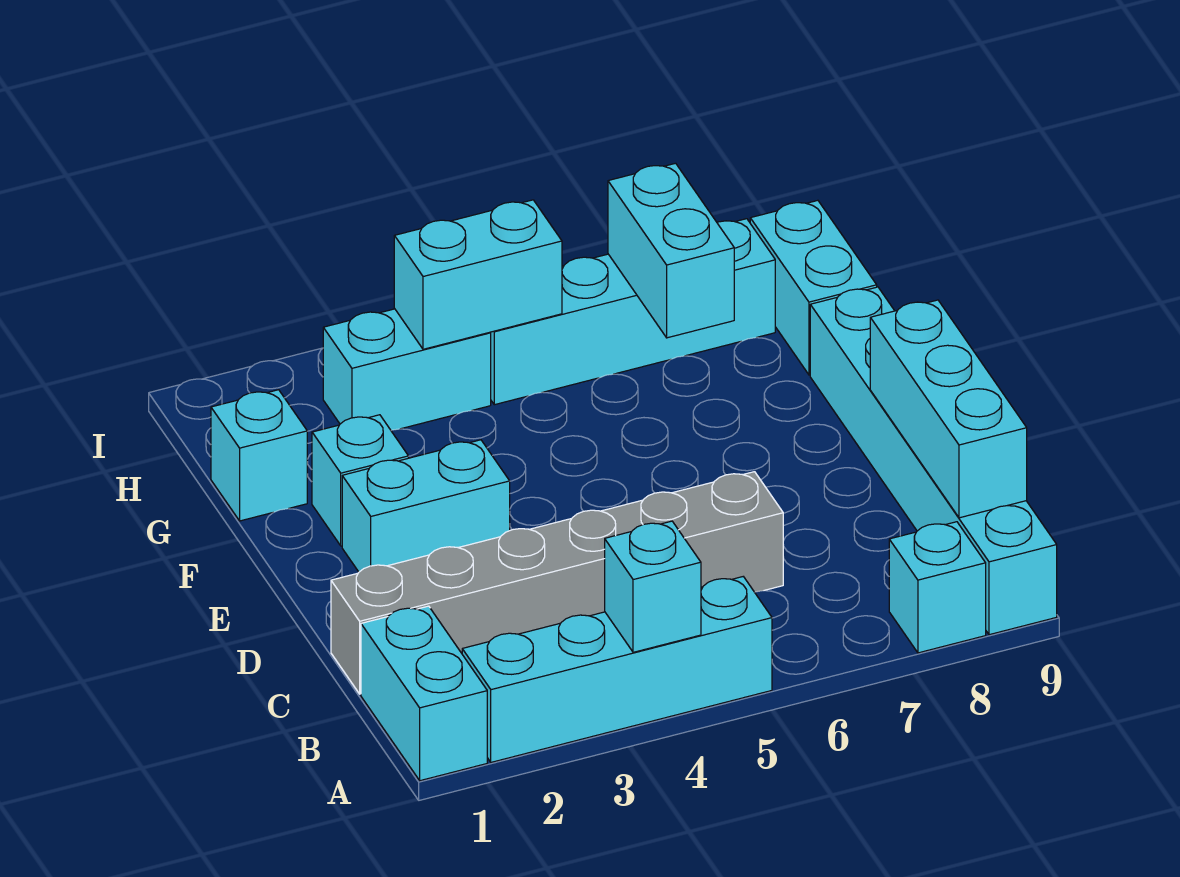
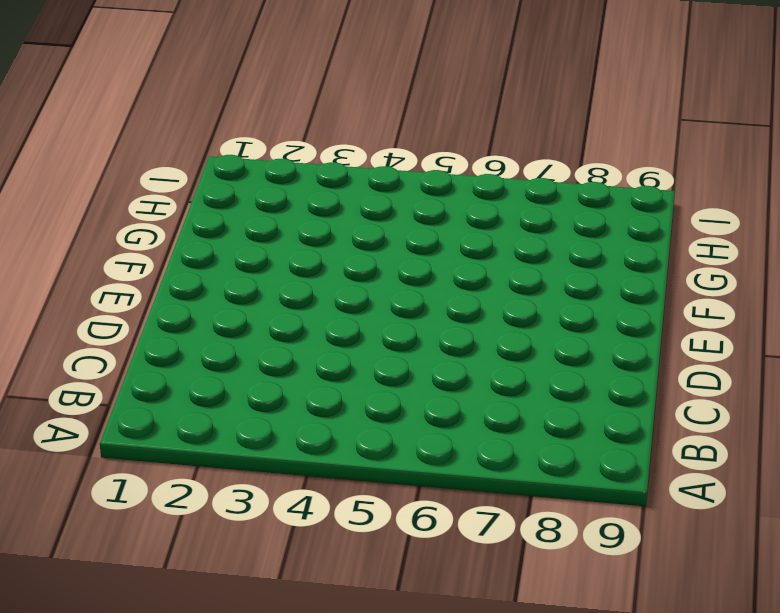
none -> cyan 1x2 brick [361,606,487,781]
none -> cyan 1x4 brick [462,577,772,762]
none -> cyan 1x1 brick [889,522,986,653]

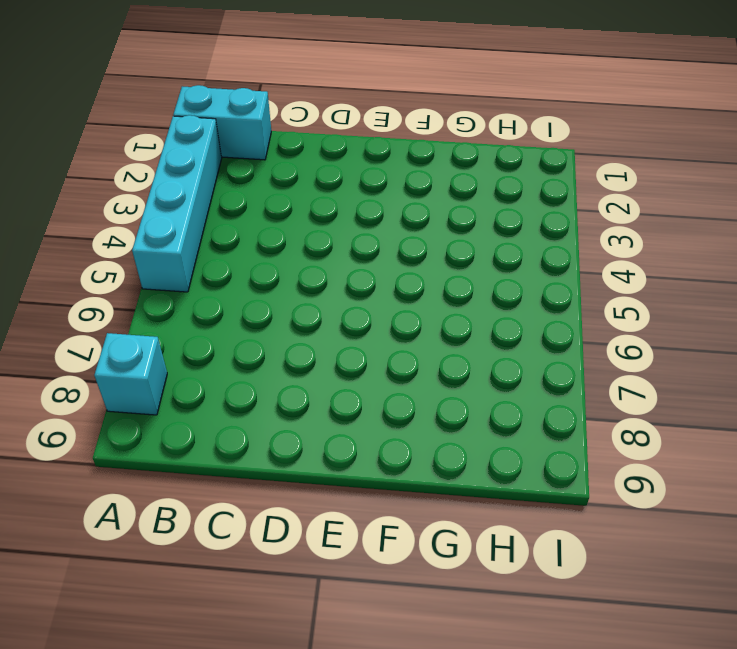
none -> cyan 1x6 brick [810,287,1057,635]
none -> grey 1x6 brick [331,472,783,694]
none -> cyan 1x2 brick [342,440,510,572]

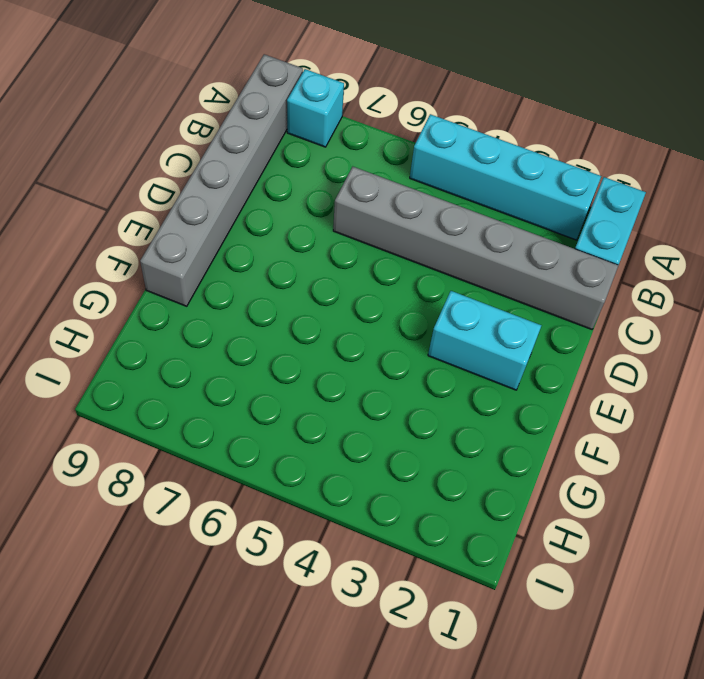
grey 1x6 brick [140,54,303,306] -> cyan 1x6 brick [810,287,1057,635]
none -> cyan 1x1 brick [312,415,408,546]
none -> cyan 1x1 brick [211,390,307,521]
none -> cyan 1x2 brick [750,200,877,375]

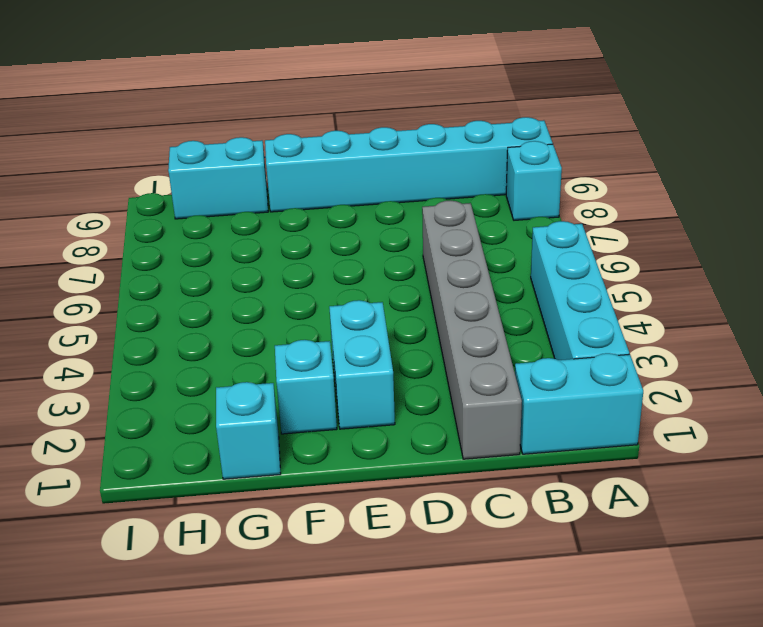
none -> cyan 1x2 brick [323,309,491,430]
none -> cyan 1x4 brick [491,219,775,405]
none -> cyan 1x1 brick [605,521,701,652]

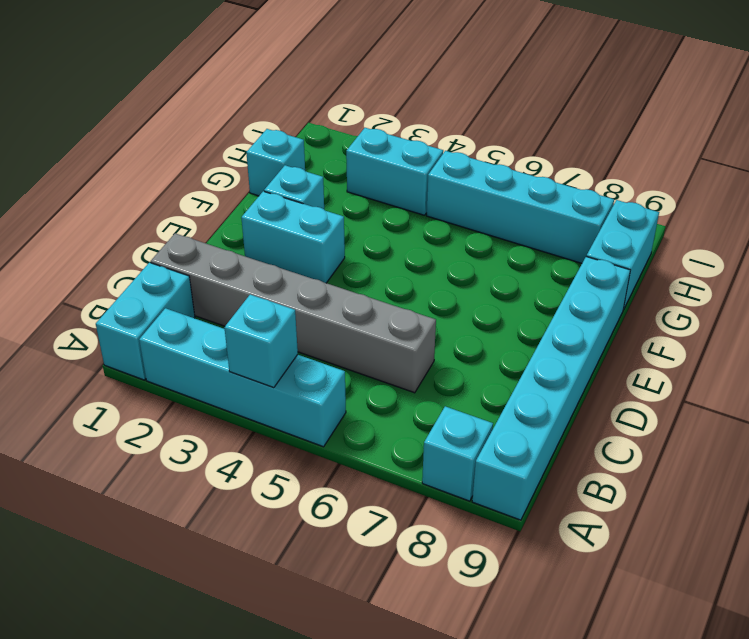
none -> cyan 1x3 brick [870,300,1027,518]
none -> cyan 1x2 brick [608,163,734,338]
none -> cyan 1x2 brick [394,200,562,349]

